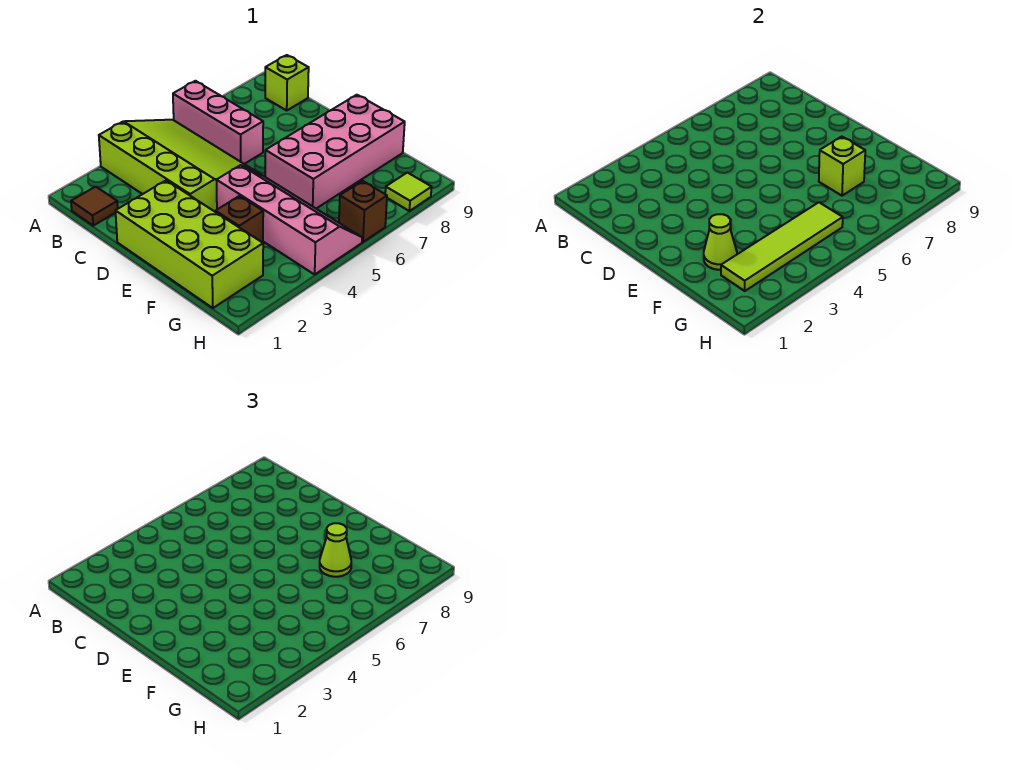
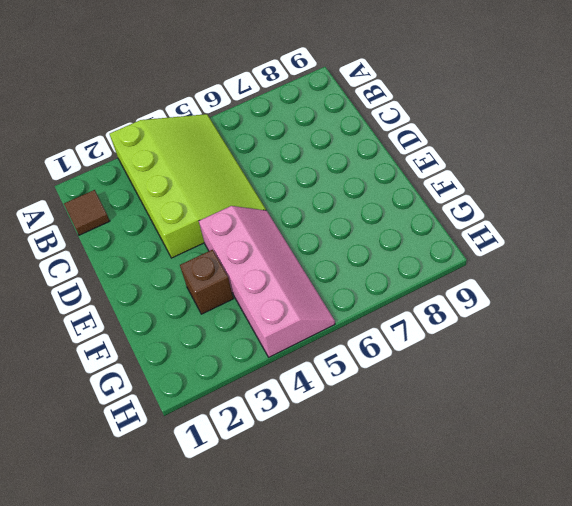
none -> pink 1x3 brick [173,81,263,164]
none -> lime 1x1 brick [265,55,309,110]
none -> lime 2x4 brick [116,180,263,308]

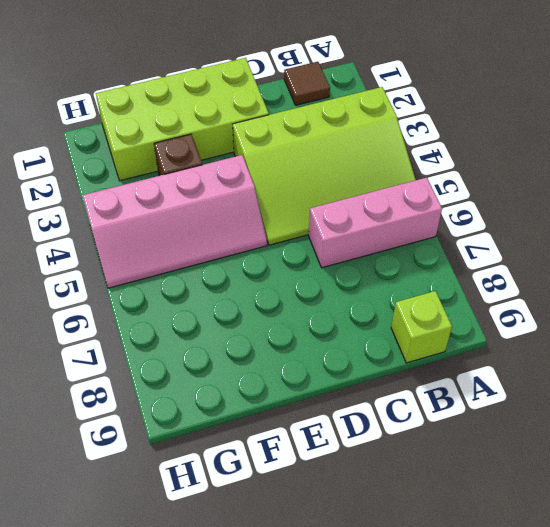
none -> pink 2x4 brick [265,95,405,209]
none -> brown 1x1 brick [339,181,387,242]
none -> lime 1x1 tile [385,173,432,211]

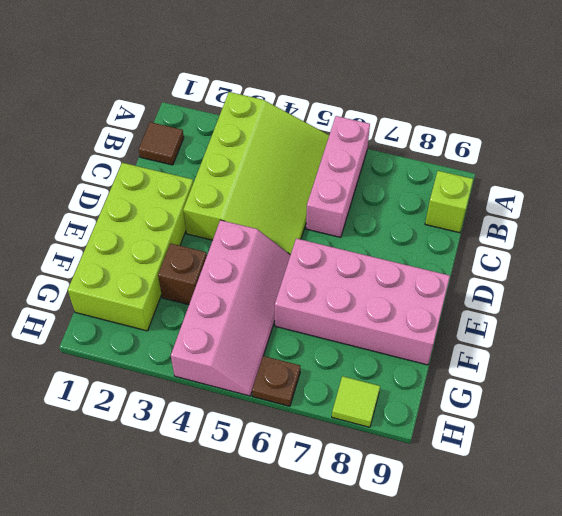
brown 1x1 plate [252,356,300,406] -> brown 1x1 brick [339,181,387,242]
none -> lime 1x1 cone [704,214,737,270]
none -> lime 1x1 brick [819,137,865,196]
none -> lime 1x4 tile [721,202,843,291]

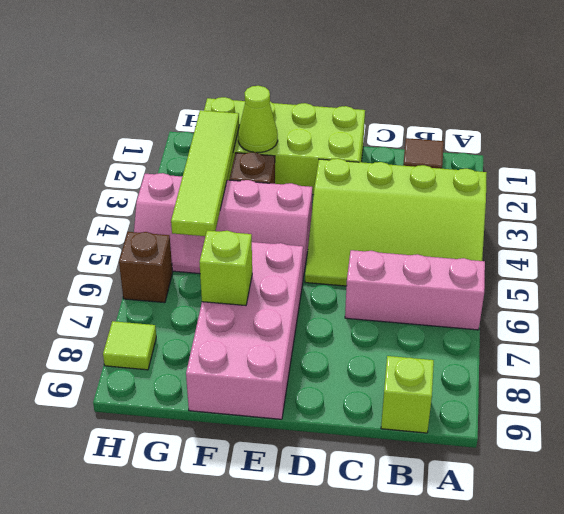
none -> lime 1x1 cone [320,523,351,577]

